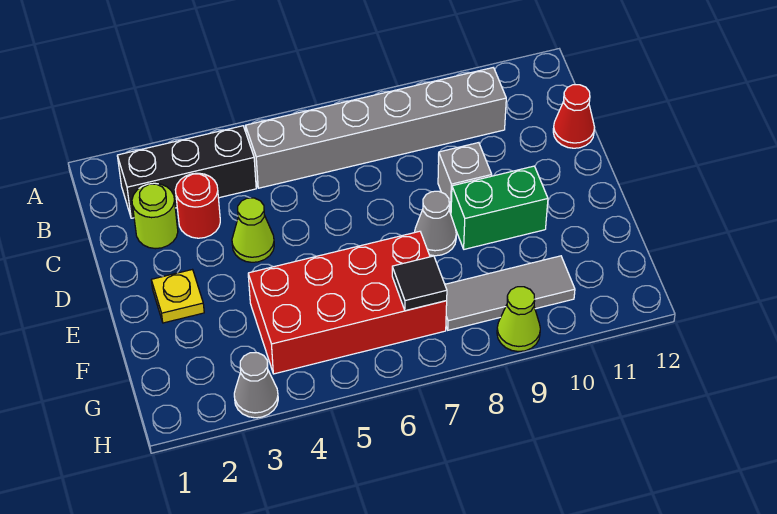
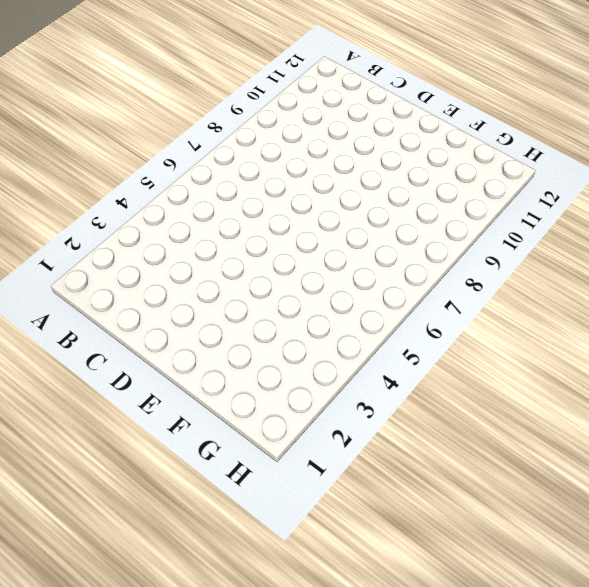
none -> black 1x3 brick [117,126,256,218]
none -> grey 1x6 brick [246,68,506,188]
none -> lime 1x1 round brick [132,183,178,249]

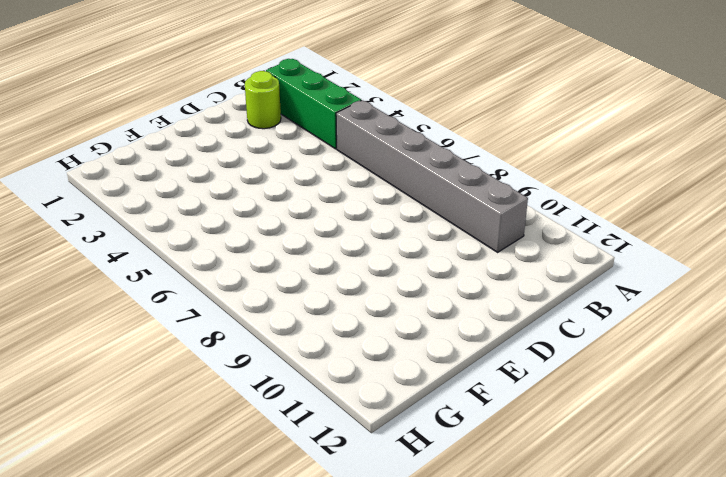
green 1x3 brick [266,59,361,149] -> black 1x3 brick [117,126,256,218]
none -> red 1x1 round brick [175,173,220,238]
none -> red 1x1 cone [553,85,595,148]
none -> lime 1x1 cone [232,198,274,262]

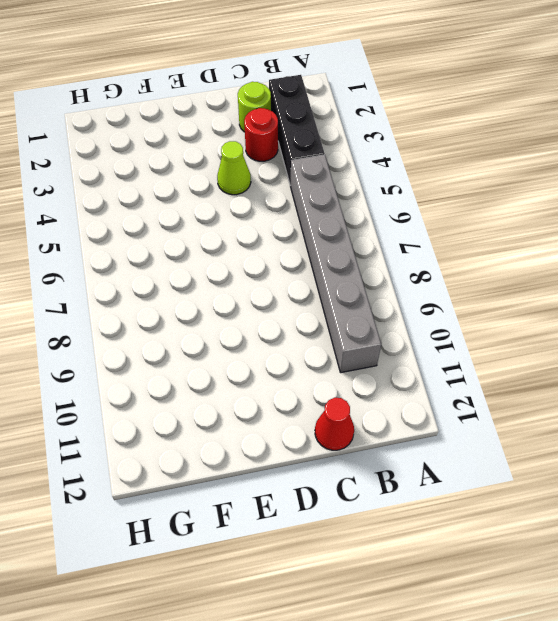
none -> grey 1x1 brick [438,143,492,214]
none -> yellow 1x1 plate [151,270,204,323]
none -> grey 1x1 cone [414,191,456,256]

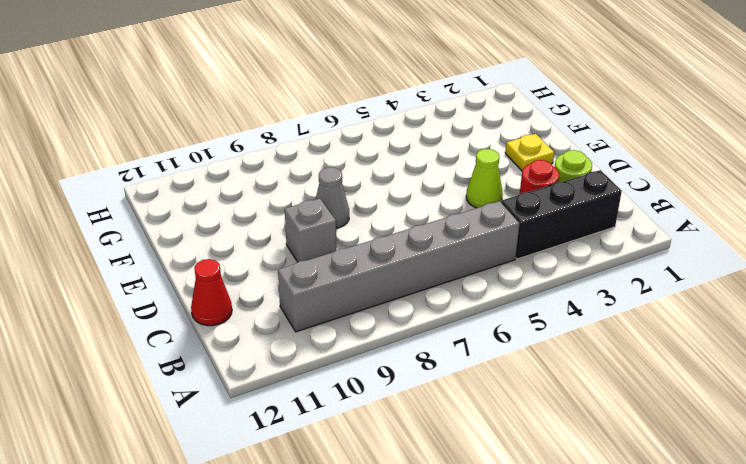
none -> green 1x2 brick [451,166,548,249]
none -> red 2x4 brick [248,231,447,374]
none -> grey 1x3 tile [445,256,575,330]

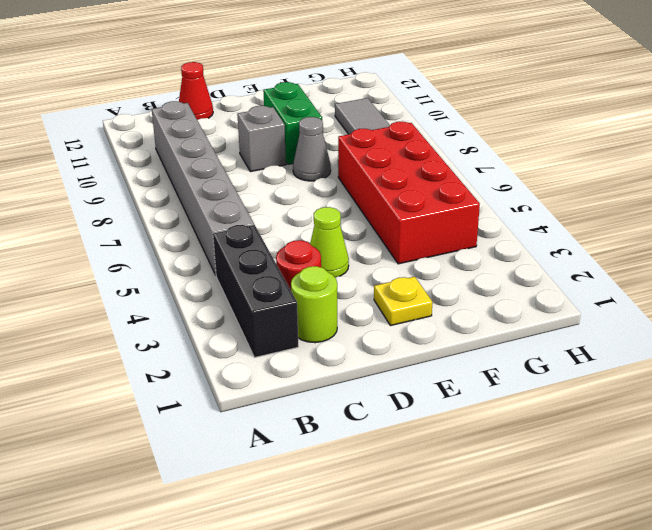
none -> grey 1x1 cone [234,353,278,418]
none -> lime 1x1 cone [497,287,540,352]
none -> black 1x1 tile [392,256,447,311]

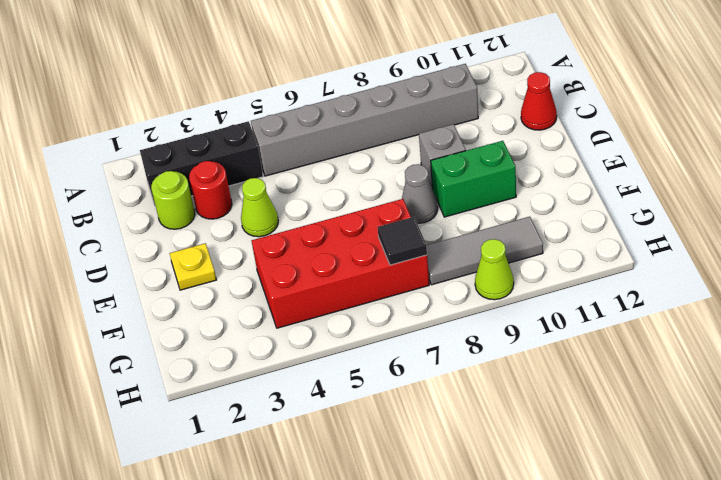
none -> grey 1x1 cone [234,353,278,418]

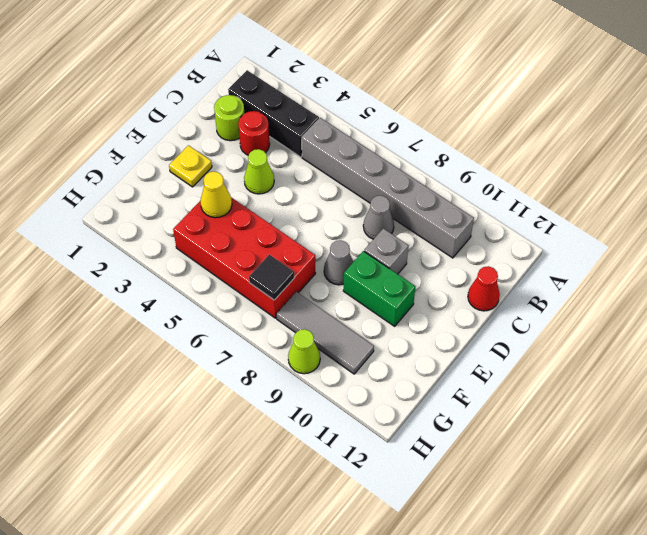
grey 1x1 cone [363,196,394,239] -> grey 1x1 cone moved to [234,353,278,418]
yellow 1x1 cone [200,172,232,218] -> none

